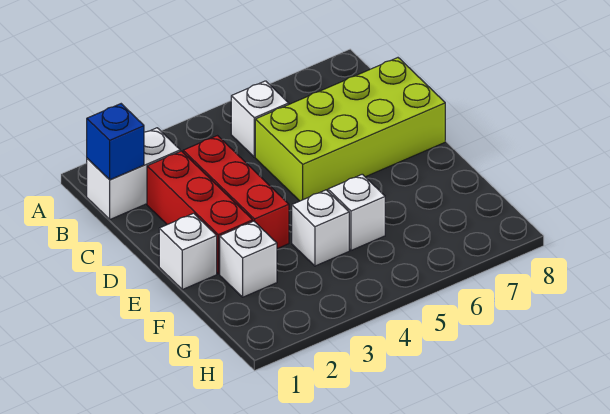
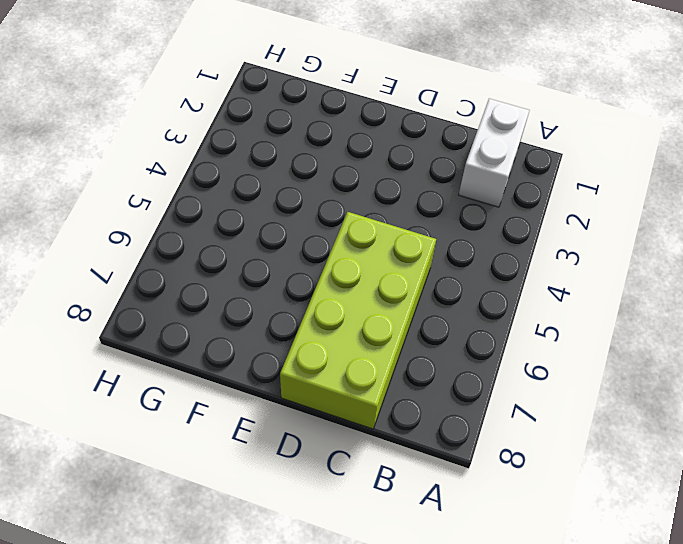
none -> white 1x1 brick [231,81,289,157]
none -> red 1x3 brick [147,151,253,274]

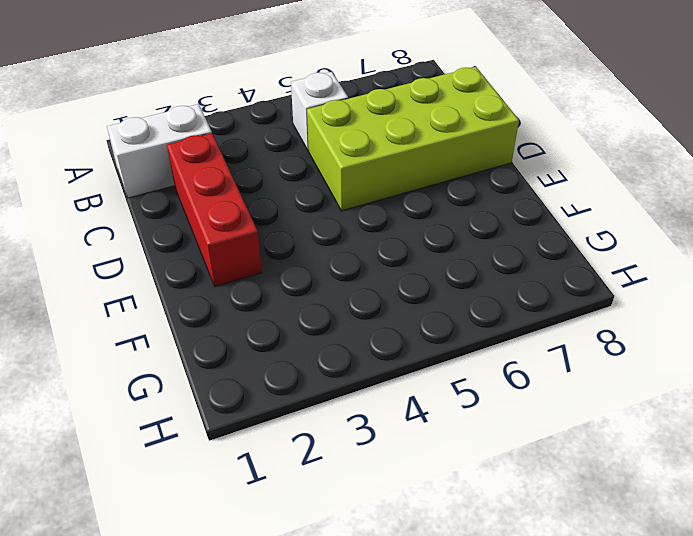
none -> red 1x3 brick [183,136,289,249]
none -> white 1x1 brick [159,213,217,290]

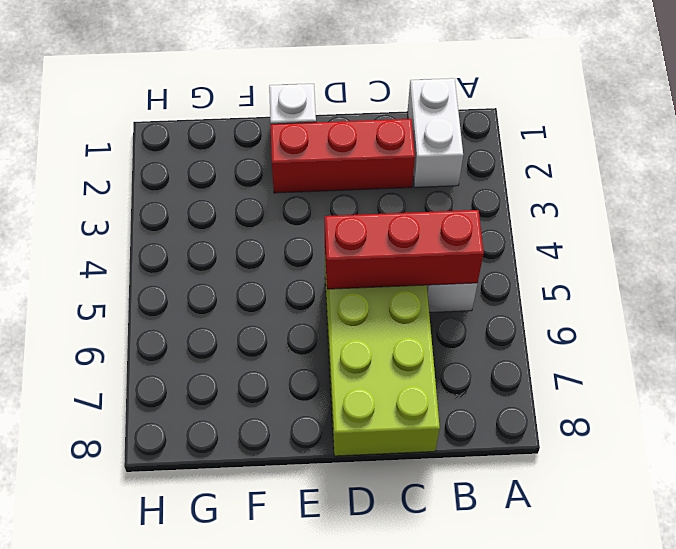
red 1x3 brick [325,210,484,289] -> red 1x3 brick moved to [183,136,289,249]
none -> white 1x1 brick [220,221,277,297]
none -> white 1x1 brick [292,190,349,266]

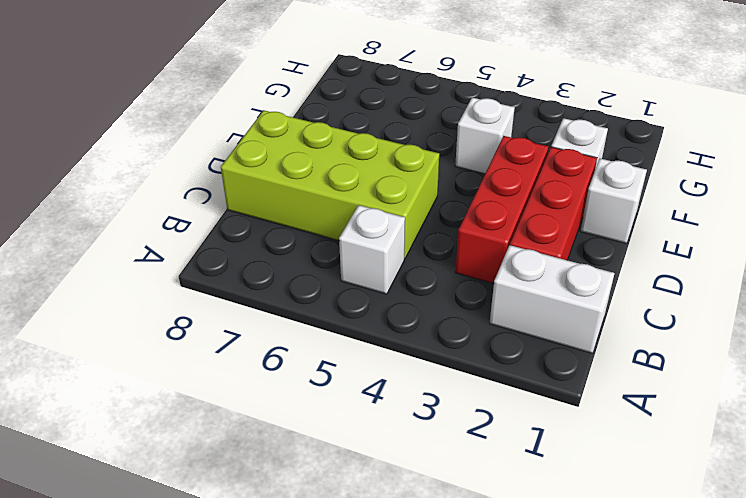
none -> white 1x1 brick [328,174,385,250]
none -> blue 1x1 brick [87,104,144,180]

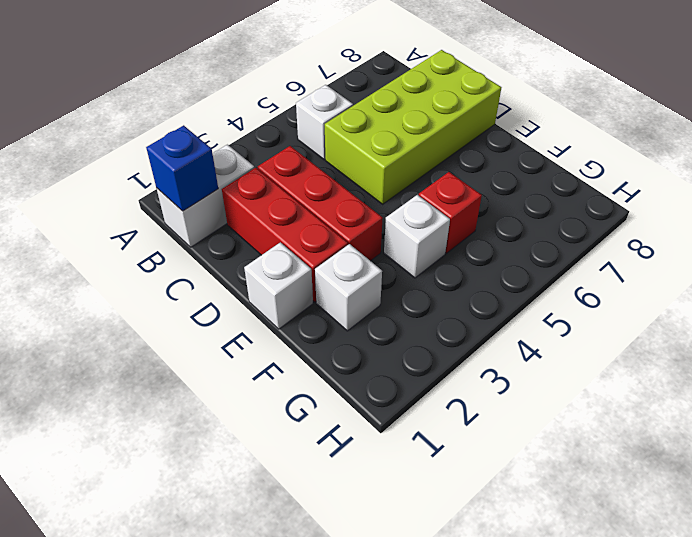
red 1x1 brick [419,172,482,253] -> white 1x1 brick [328,174,385,250]

